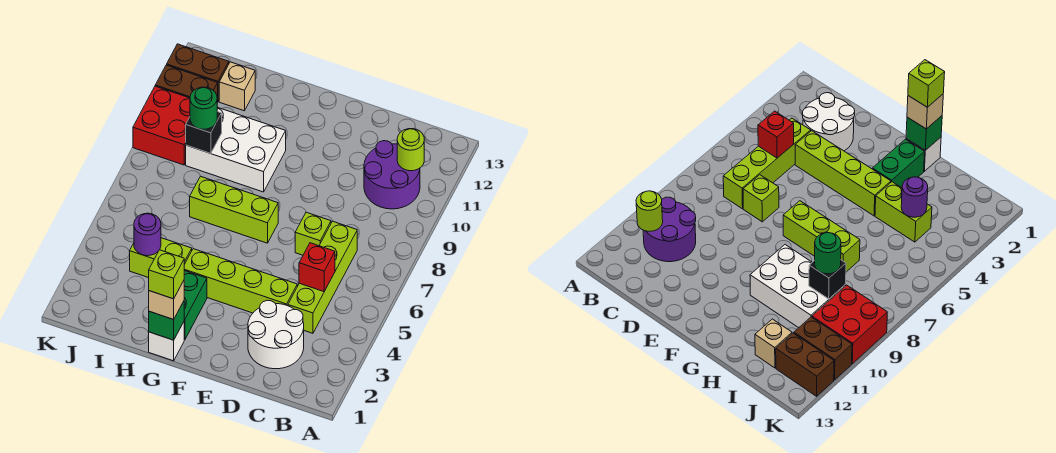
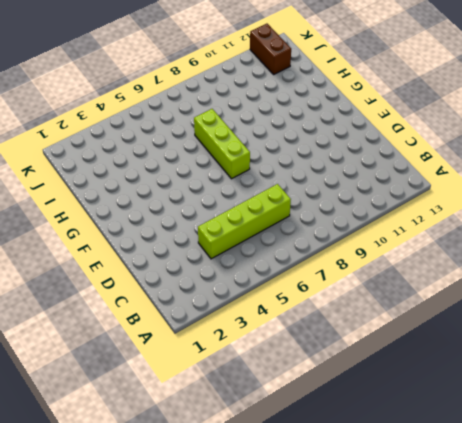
none -> purple 2x2 round brick [364,141,420,209]
none -> white 2x2 round brick [248,300,304,369]
none -> lime 1x4 brick [184,249,297,313]

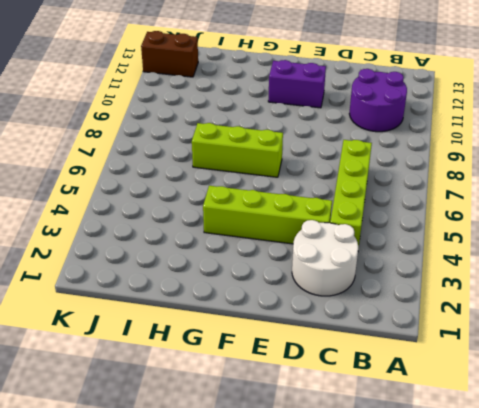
purple 1x2 brick [268,60,326,108] -> none
none -> lime 1x1 brick [295,212,331,255]
none -> white 1x1 brick [149,322,184,361]
none -> green 1x2 brick [184,271,207,340]

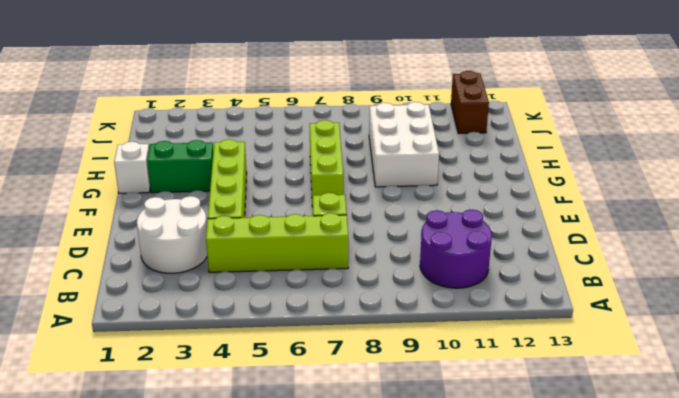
none -> lime 1x2 brick [130,238,192,278]
none -> tan 1x1 brick [219,62,255,111]
none -> red 2x2 brick [133,86,190,165]

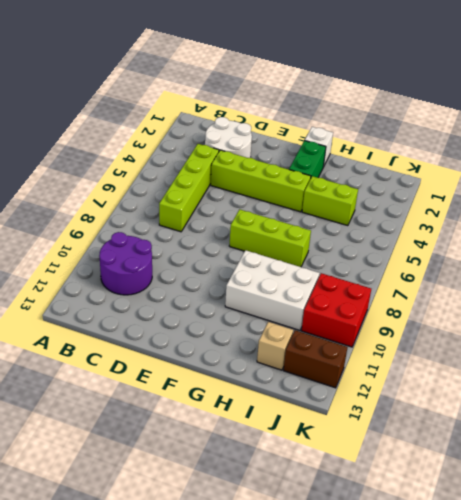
none -> lime 1x1 brick [295,212,331,255]
none -> brown 1x2 brick [155,65,218,103]
none -> lime 1x1 round brick [397,129,424,171]

